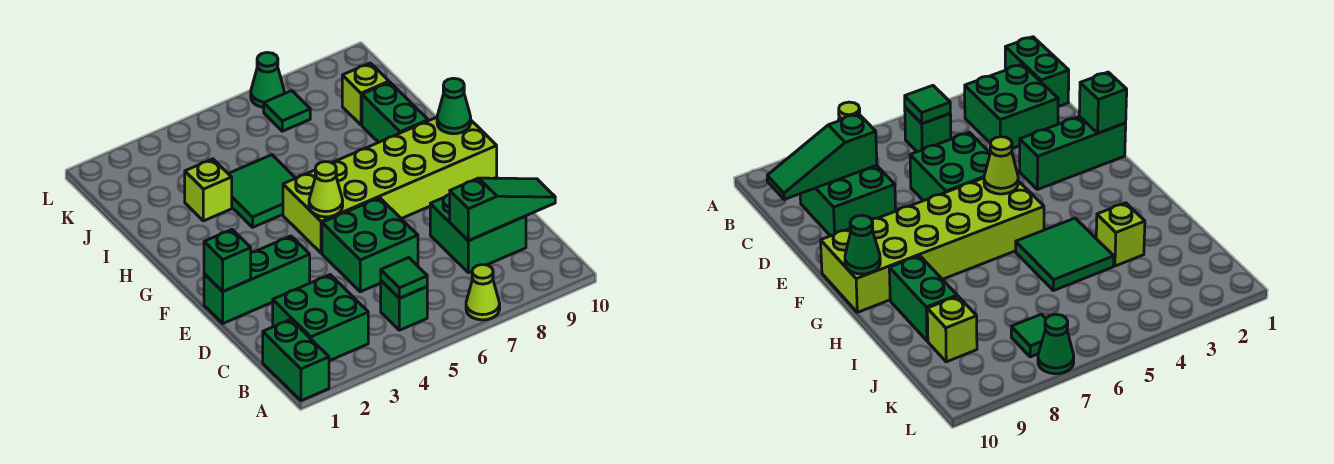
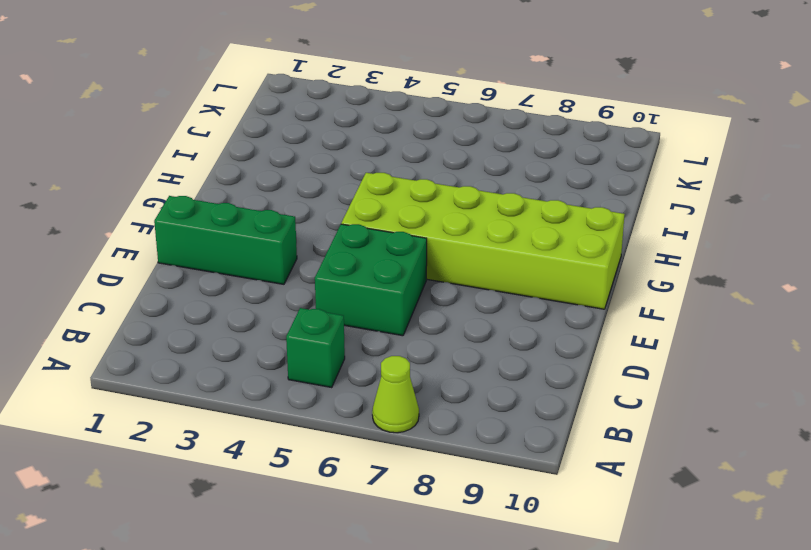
none -> green 1x2 brick [263,319,329,401]
none -> green 2x2 brick [273,275,368,361]
none -> green 2x2 brick [430,195,526,273]

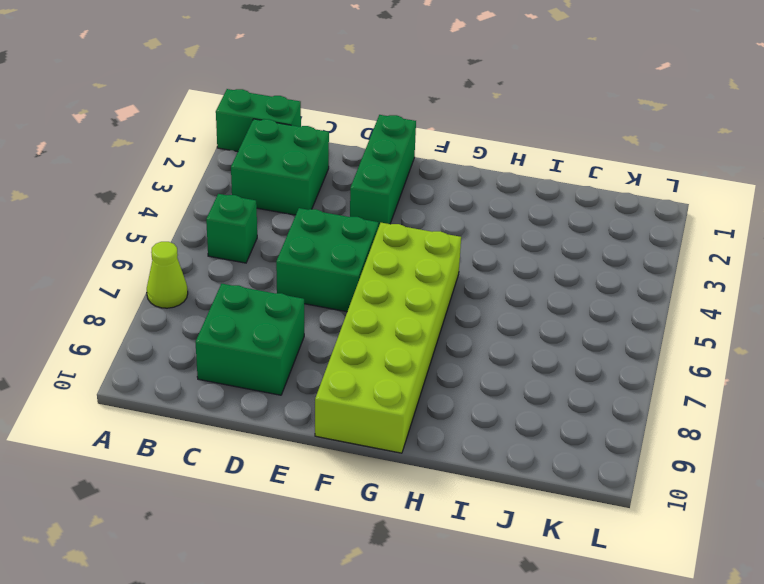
none -> green 2x2 tile [228,155,295,227]
none -> green 1x2 brick [362,82,428,142]
none -> lime 1x1 brick [185,159,232,221]

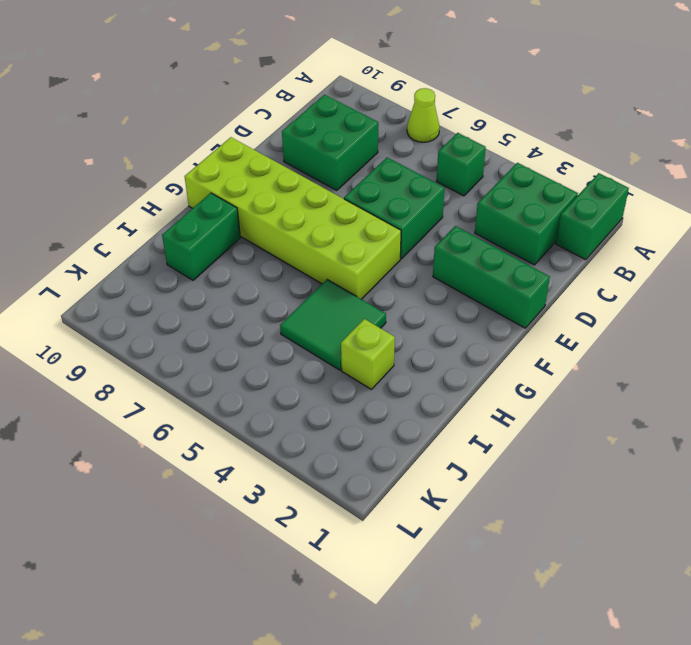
none -> lime 1x1 brick [342,63,389,125]
none -> green 1x1 tile [264,91,310,131]
none -> green 1x1 cone [251,53,284,107]

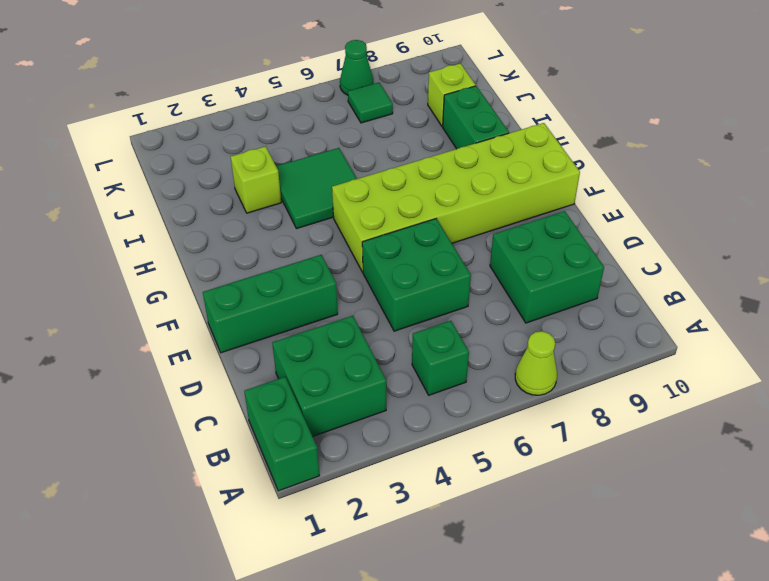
none -> green 1x1 tile [381,258,427,298]
none -> green 1x3 slope [450,178,555,241]
none -> green 1x1 brick [204,230,251,291]

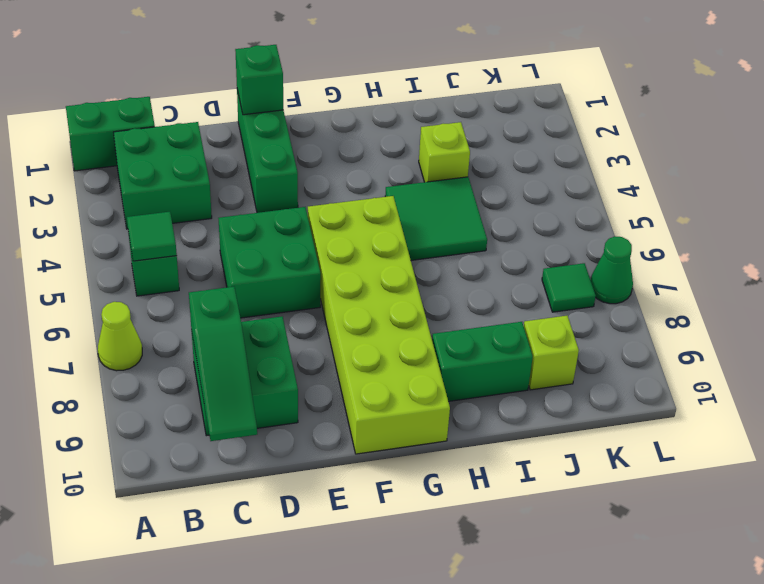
none -> lime 1x1 cone [309,162,343,217]
none -> green 1x1 cone [437,78,471,134]

